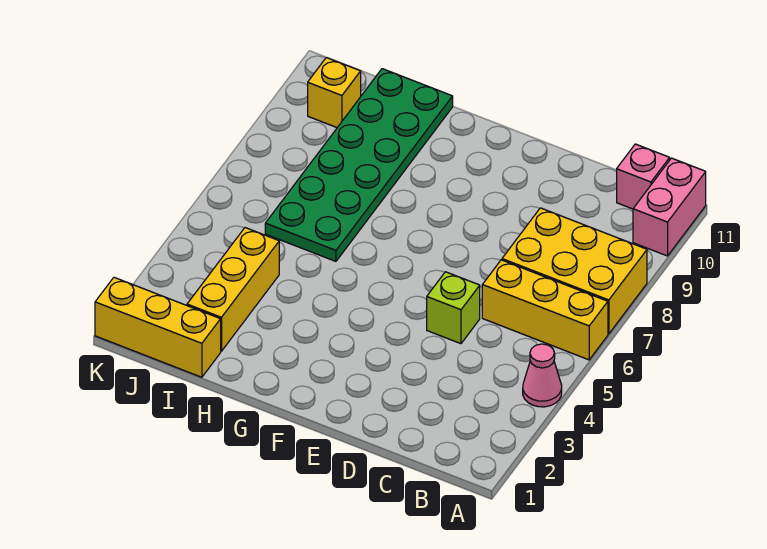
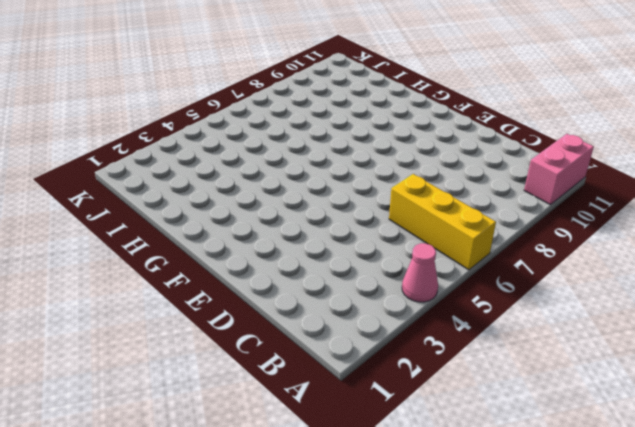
none -> yellow 2x3 brick [502,208,647,334]
none -> pink 1x1 brick [617,144,670,209]

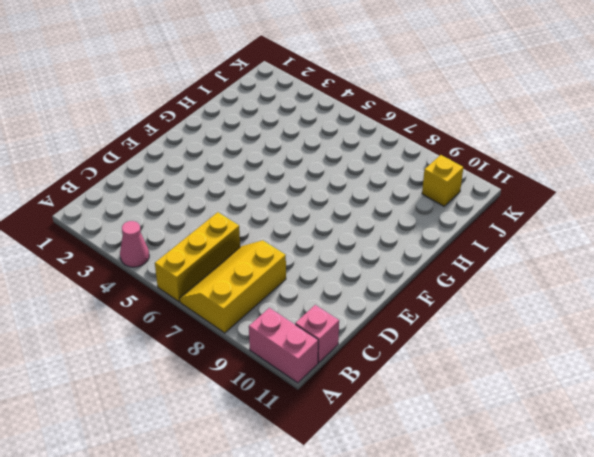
yellow 2x3 slope [180,240,286,333] -> yellow 2x3 brick [502,208,647,334]
none -> lime 1x1 brick [427,272,480,344]
none -> green 2x6 plate [265,69,453,261]

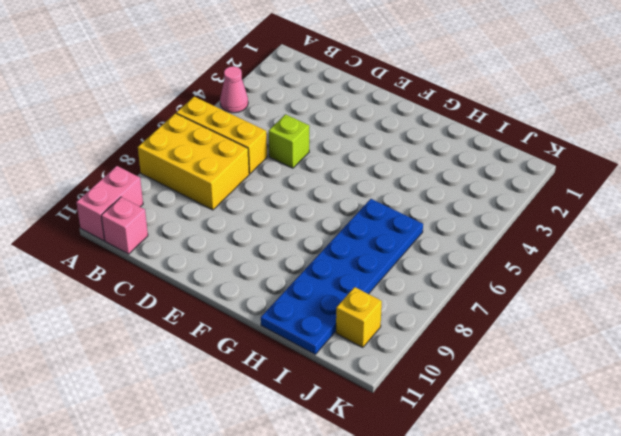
blue 2x6 plate [261,199,423,354] -> green 2x6 plate [265,69,453,261]
none -> yellow 1x3 brick [95,277,221,377]
none -> yellow 1x3 brick [187,228,279,351]

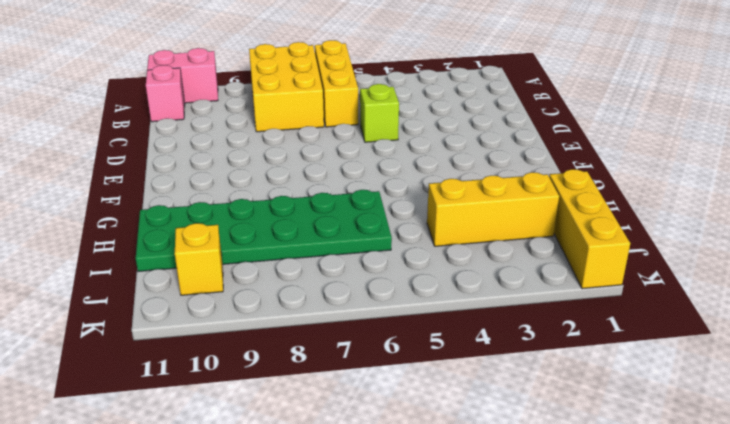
none -> pink 1x1 cone [523,344,562,407]

